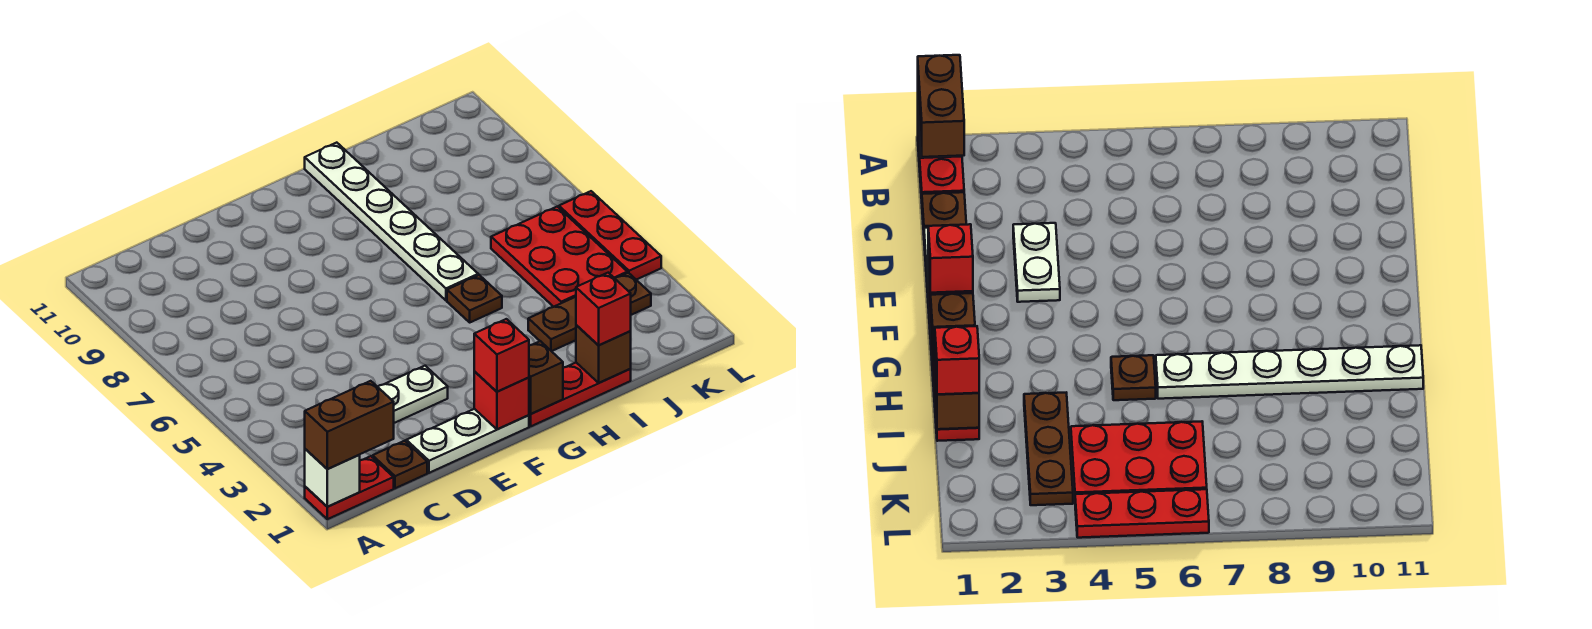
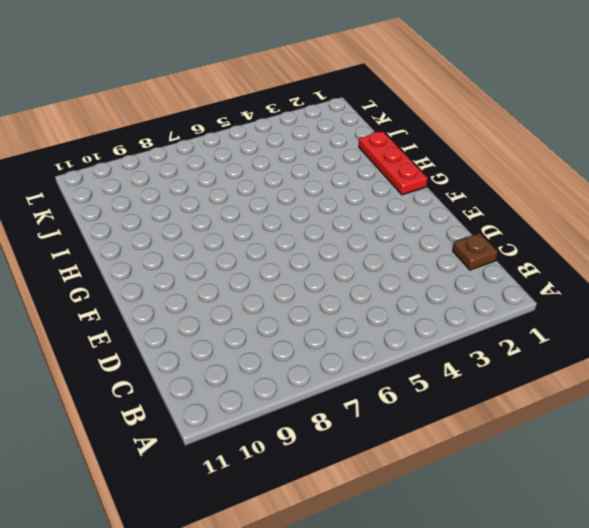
none -> red 1x2 plate [305,456,394,519]
none -> white 1x3 plate [406,409,529,473]
none -> white 1x2 plate [378,366,448,423]

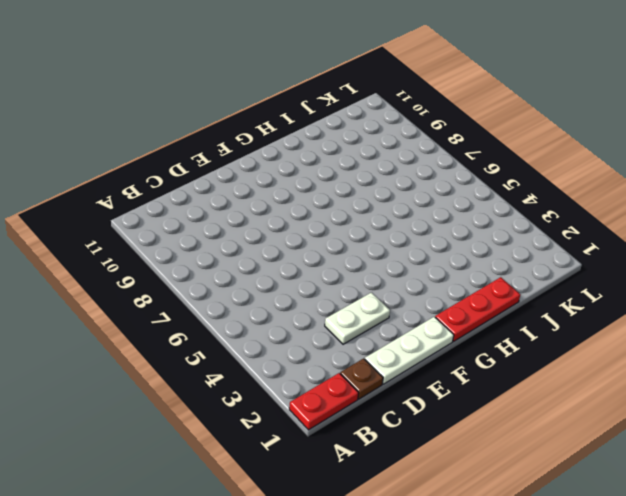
none -> brown 1x1 plate [447,275,502,322]
none -> white 1x6 plate [305,143,478,300]
none -> brown 1x3 plate [528,273,651,351]

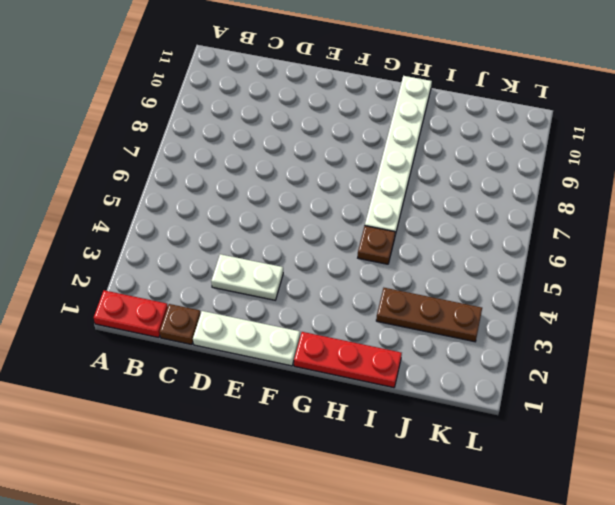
none -> red 2x3 plate [491,207,627,307]
none -> red 1x3 plate [559,191,661,280]
none -> white 1x1 brick [305,449,360,507]

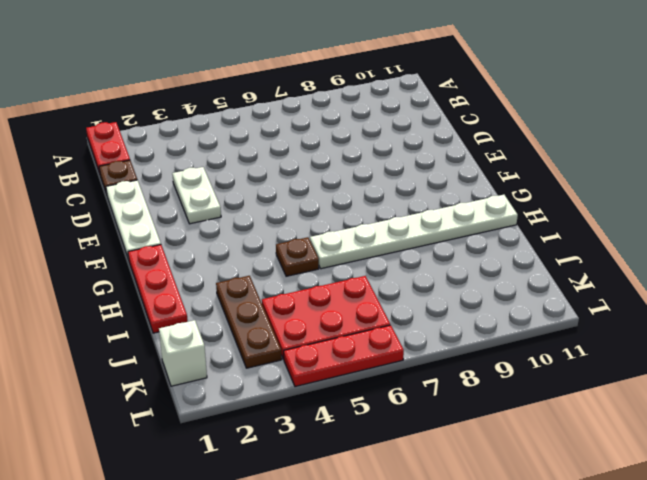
white 1x1 brick [159,320,207,386] -> white 1x1 brick moved to [305,449,360,507]
none -> red 1x1 brick [474,371,529,429]
none -> brown 1x1 brick [529,341,563,414]
none -> brown 1x1 brick [576,325,631,383]

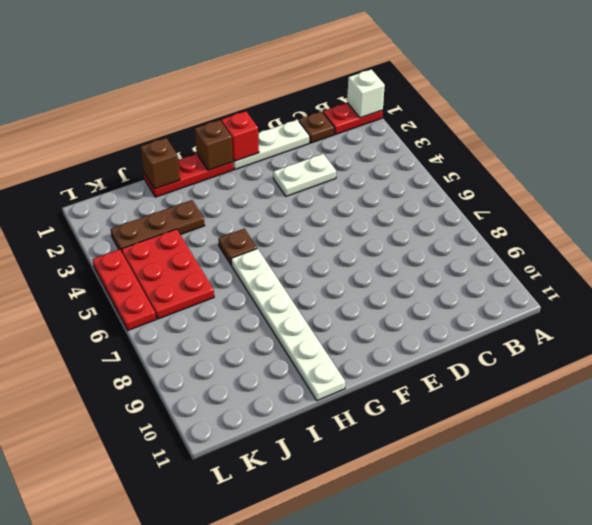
none -> brown 1x2 brick [305,381,394,469]
none -> red 1x1 brick [474,319,529,392]
none -> red 1x1 brick [576,273,631,345]

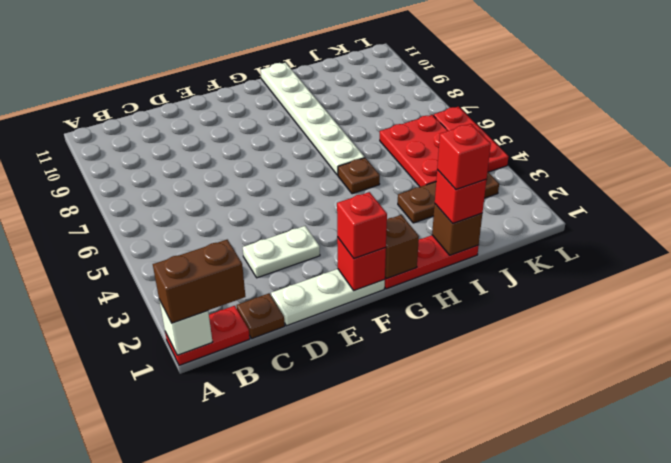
red 1x1 brick [437,124,491,189] -> none

